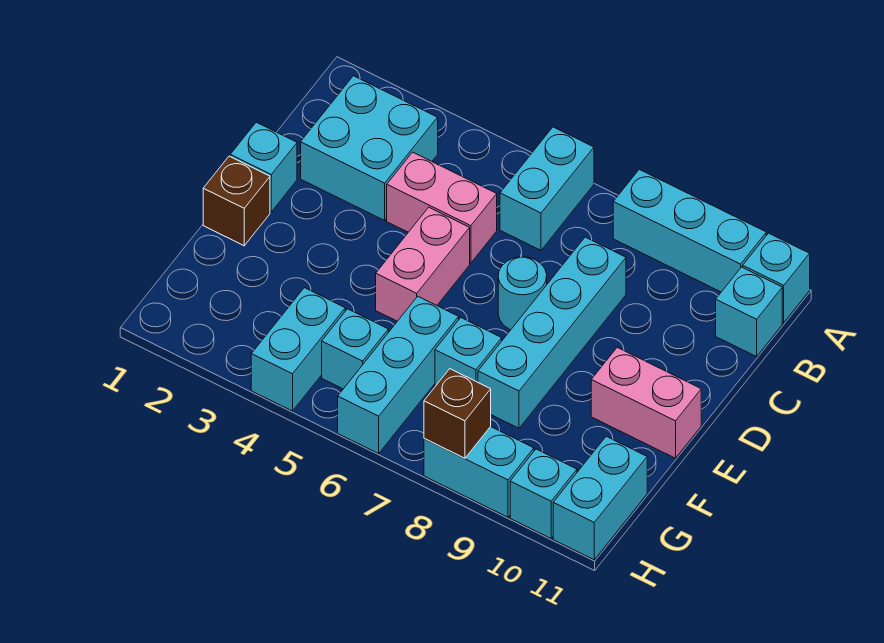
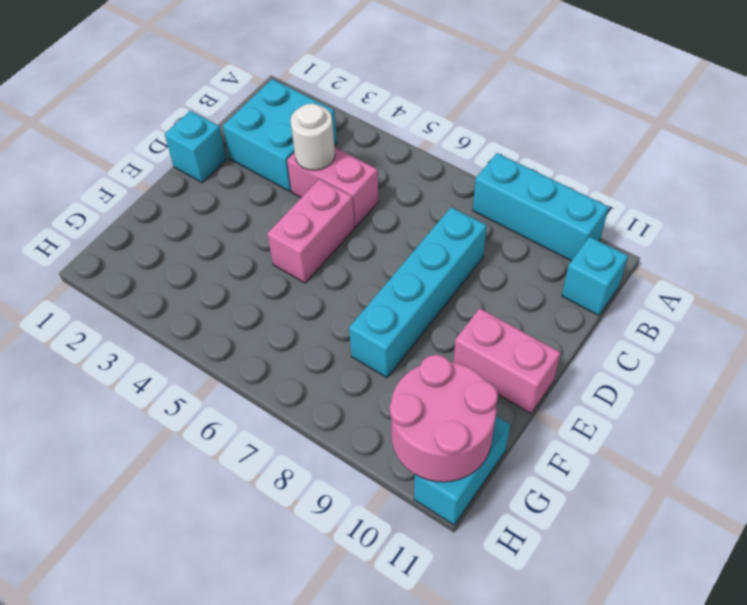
white 1x1 round brick [290,103,335,170] -> none
pink 2x2 round brick [390,355,498,482] -> none
none -> cyan 1x2 brick [500,127,594,250]
none -> cyan 1x1 brick [743,233,810,323]
none -> cyan 1x1 round brick [498,257,547,330]

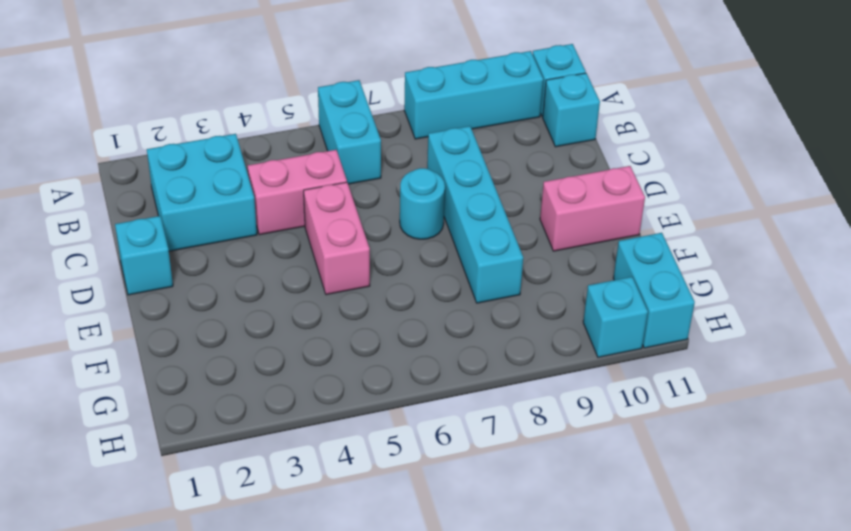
none -> brown 1x1 brick [203,156,270,246]
none -> cyan 1x3 brick [338,296,459,453]
none -> cyan 1x1 brick [435,318,502,386]

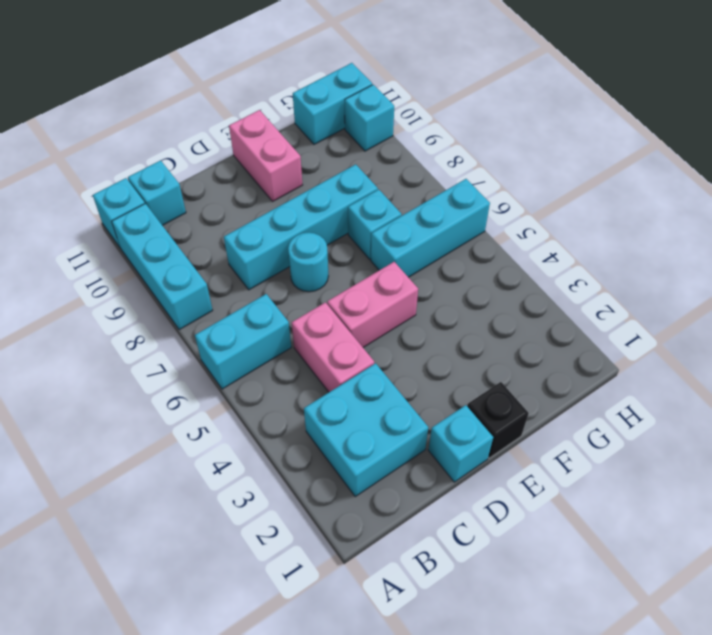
black 1x1 brick [467,382,529,458] -> brown 1x1 brick [203,156,270,246]
none -> cyan 1x2 brick [251,288,345,411]
none -> cyan 1x1 brick [322,309,388,389]
none -> cyan 1x2 brick [424,427,534,517]

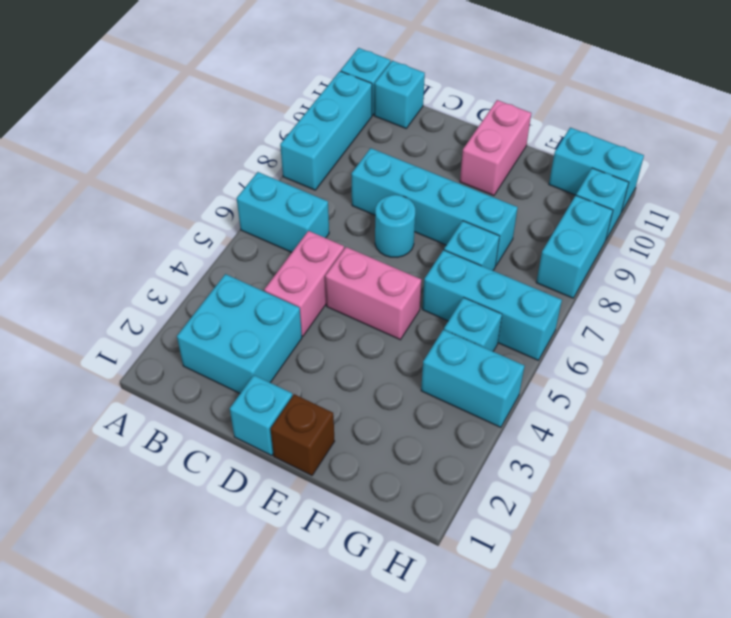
none -> brown 1x1 brick [424,369,491,458]

